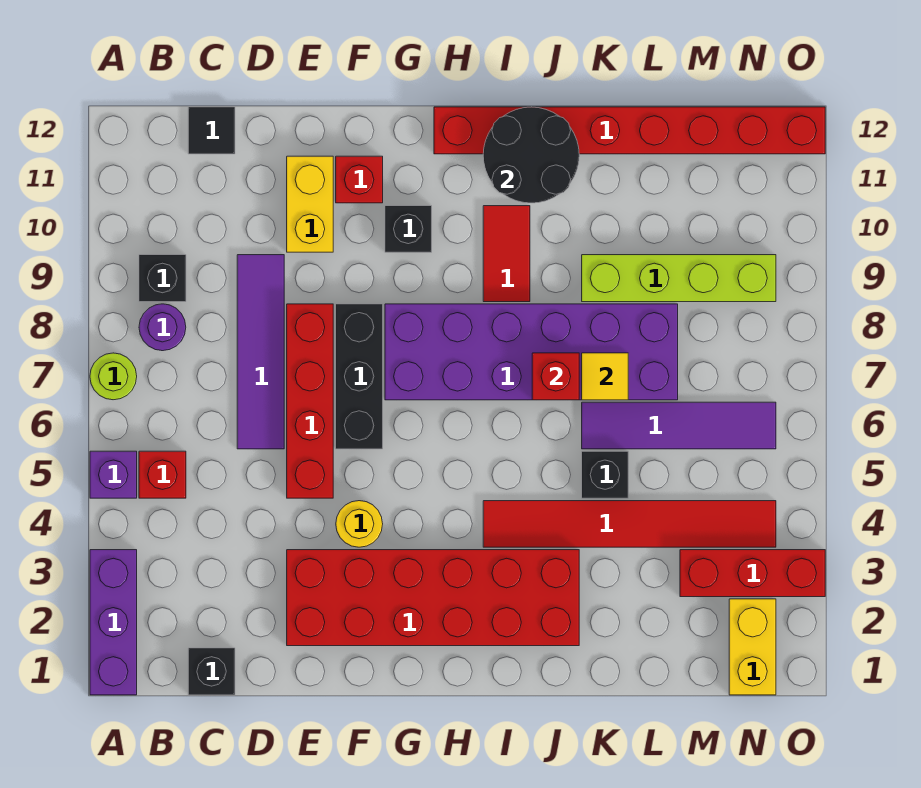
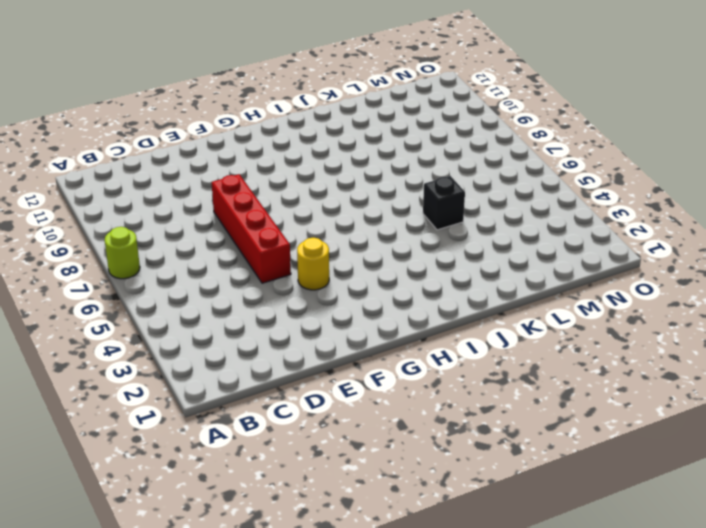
none -> purple 1x3 brick [90,550,137,695]
none -> purple 1x1 brick [90,451,137,498]
none -> red 1x1 brick [139,451,186,498]

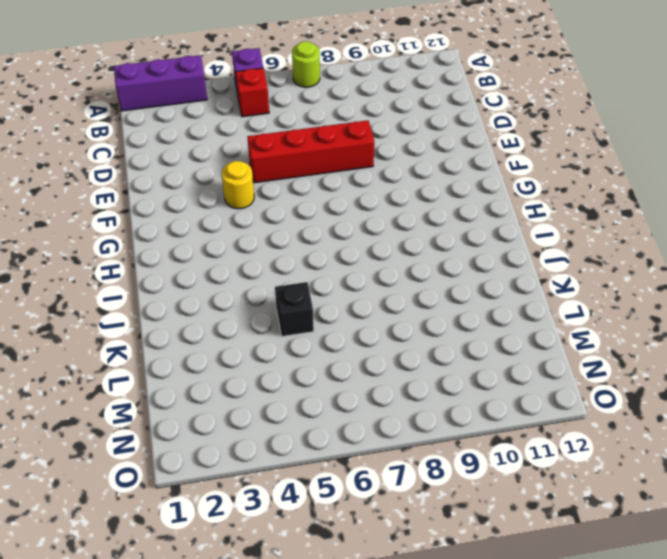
none -> purple 1x1 round brick [139,304,186,351]
none -> black 1x1 brick [139,255,186,302]
none -> black 1x1 brick [188,648,235,695]

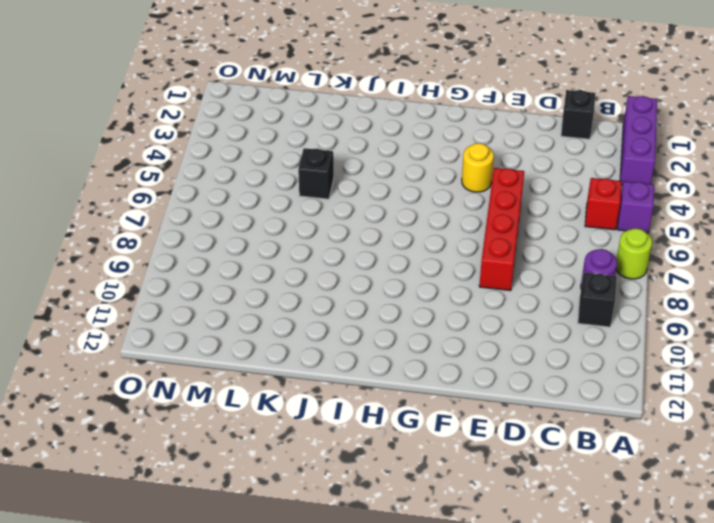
none -> black 1x1 tile [188,107,235,154]
none -> purple 1x4 tile [237,255,284,449]
none -> red 2x6 brick [287,550,579,646]

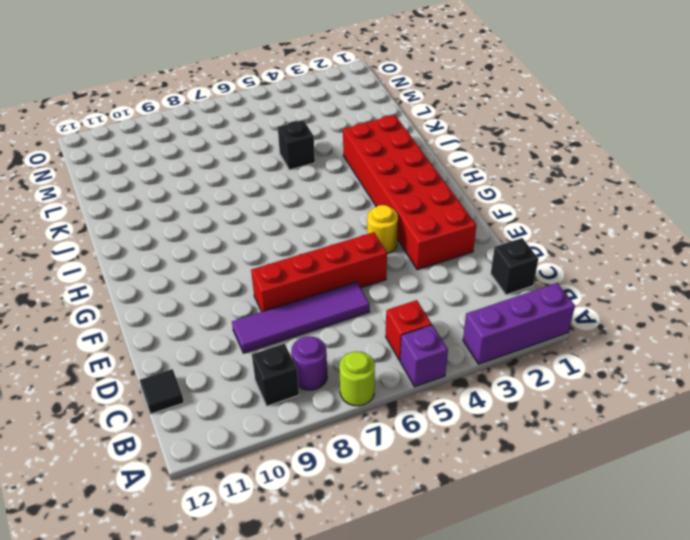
none -> yellow 1x2 brick [287,156,333,252]
none -> black 1x3 brick [336,304,383,449]
none -> red 1x1 brick [336,156,383,203]

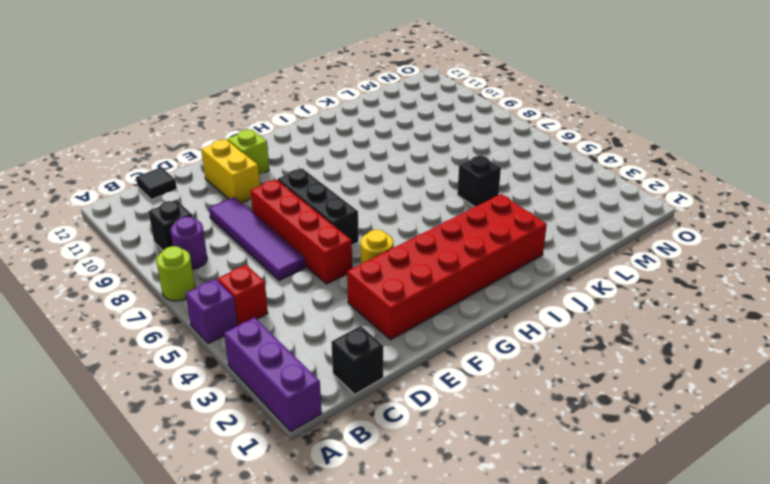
lime 1x1 brick [227,129,269,175] -> red 1x1 brick [336,156,383,203]
none -> purple 2x6 brick [385,304,678,400]
none -> black 1x1 brick [385,206,432,252]
none -> red 1x8 brick [434,107,825,154]

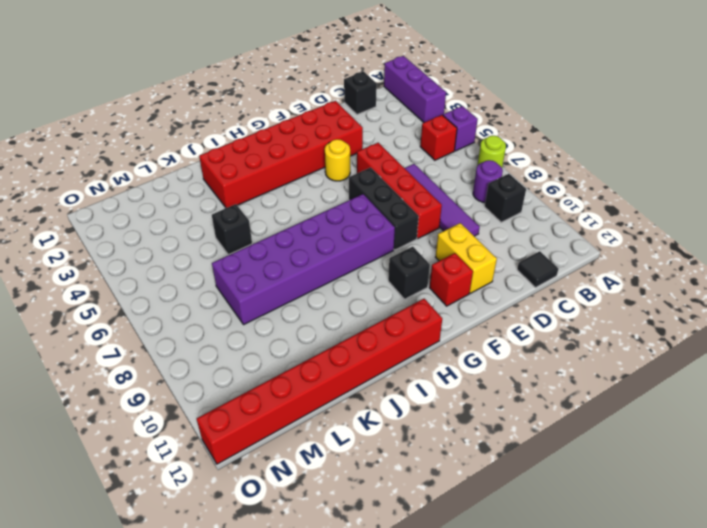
none -> red 1x6 tile [483,501,776,547]
none -> red 1x2 tile [483,206,530,302]
none -> purple 1x4 tile [582,402,776,449]

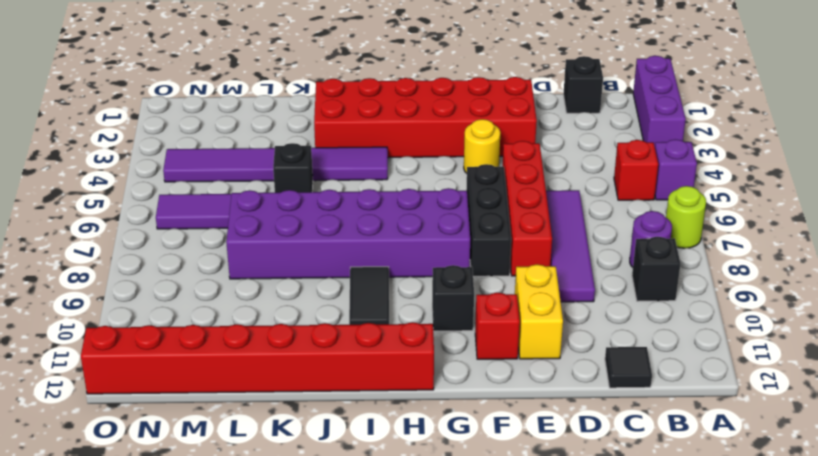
purple 1x6 tile [163,147,388,182] -> red 1x6 tile [483,501,776,547]
black 1x2 tile [349,267,389,325] -> red 1x2 tile [483,206,530,302]
none -> lime 1x4 brick [582,255,776,302]
none -> red 1x3 brick [680,550,825,597]
none -> yellow 1x2 brick [729,599,776,695]

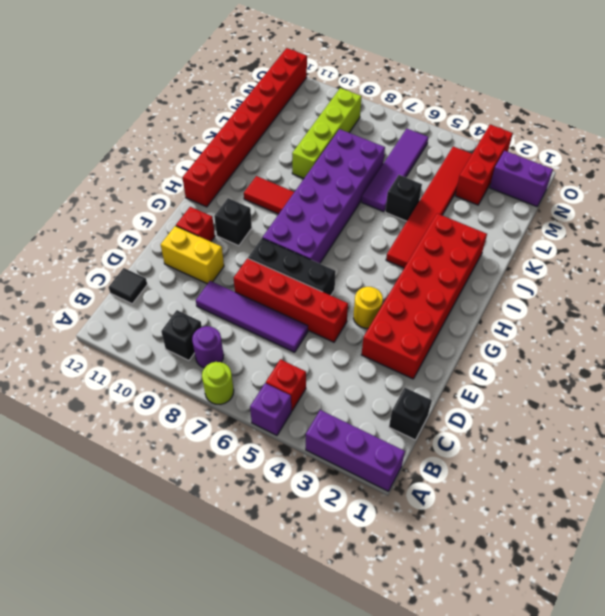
purple 1x2 brick [490,151,553,207] -> yellow 1x2 brick [729,599,776,695]
none -> black 2x2 round brick [483,107,579,203]
none -> red 1x1 brick [532,353,579,400]
none -> yellow 1x1 tile [582,353,628,400]

